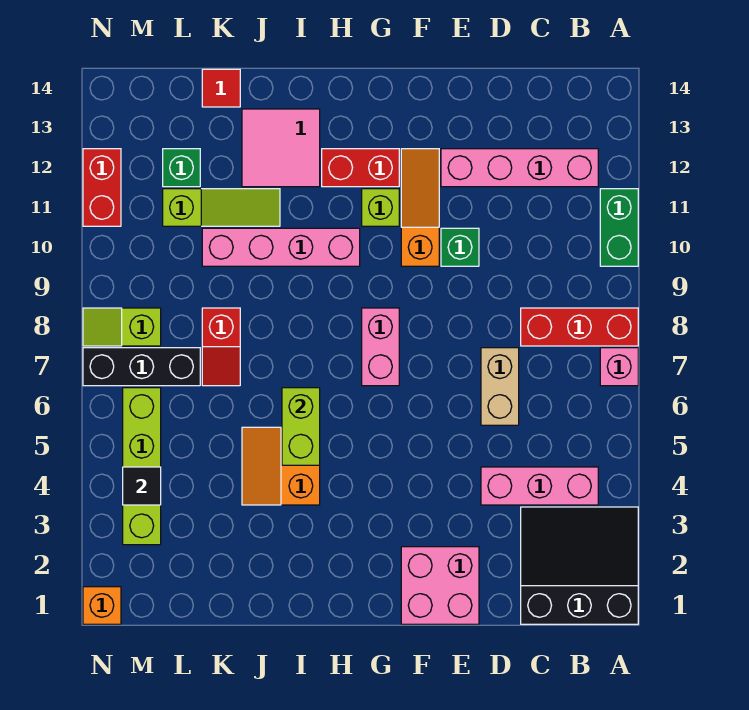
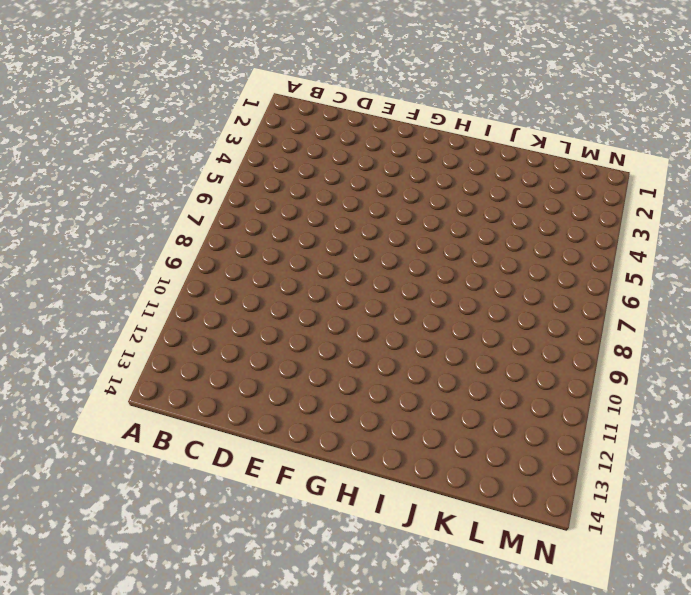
none -> black 3x3 slope [521,507,638,624]
none -> pink 1x1 brick [600,348,638,386]
none -> red 1x3 brick [521,308,638,346]

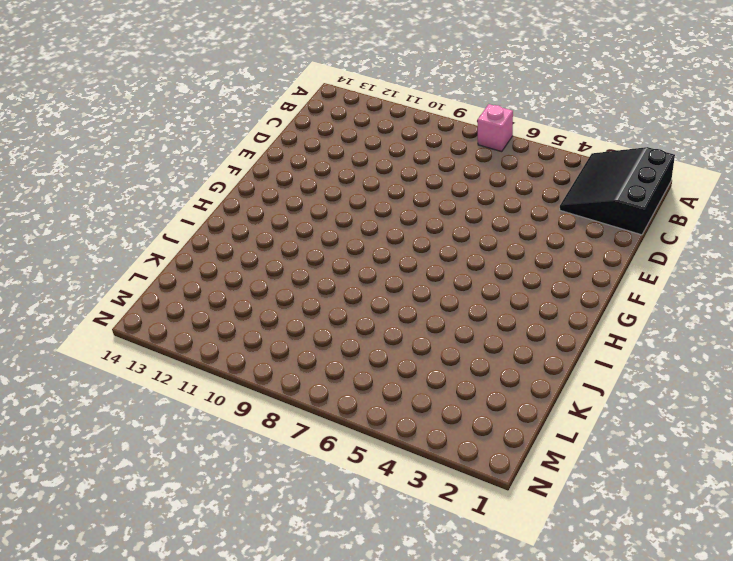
none -> red 1x3 brick [521,308,638,346]
none -> green 1x2 brick [600,189,638,266]
none -> pink 1x3 brick [481,467,598,505]

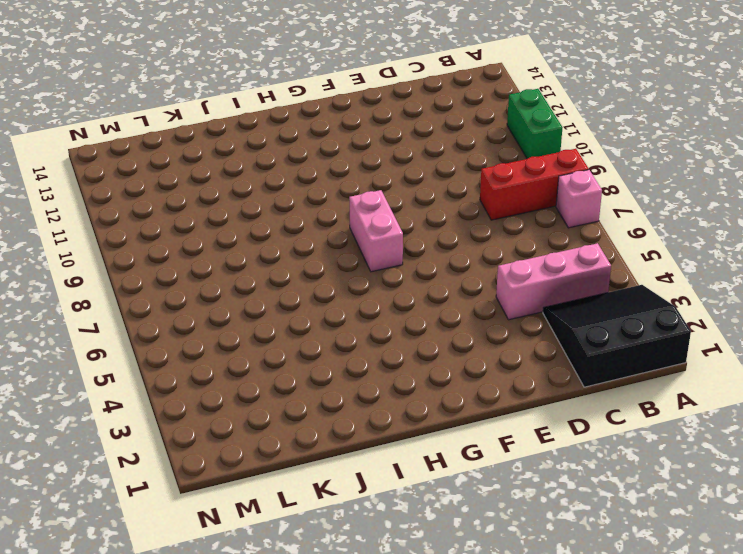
none -> pink 1x4 brick [441,149,598,187]
none -> tan 1x2 brick [481,348,519,425]
none -> pink 2x2 brick [401,547,479,624]

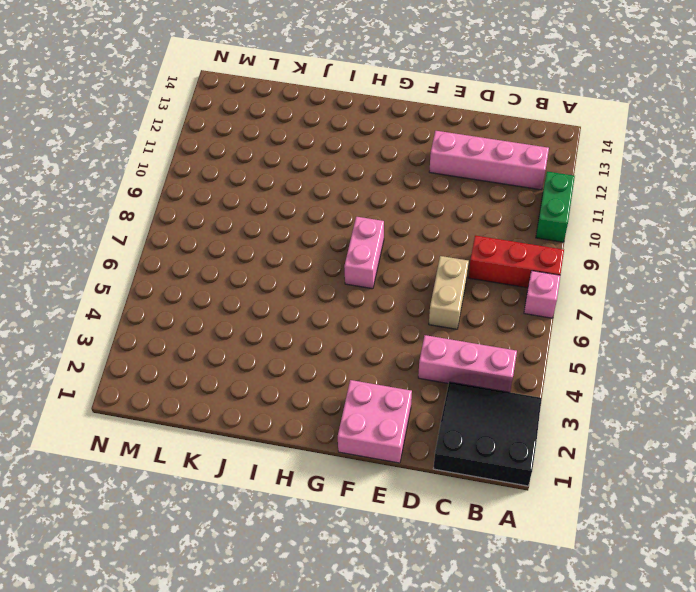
none -> green 1x1 brick [441,228,479,266]
none -> orange 1x3 slope [401,149,439,266]
none -> lime 1x1 brick [362,189,399,226]

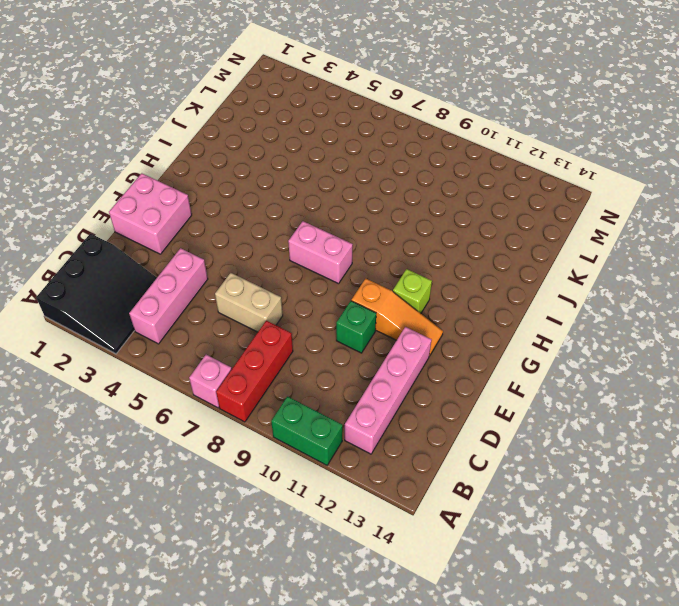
none -> red 1x2 brick [322,149,399,187]
none -> pink 1x4 brick [202,228,360,266]
none -> orange 2x2 slope [242,427,320,505]

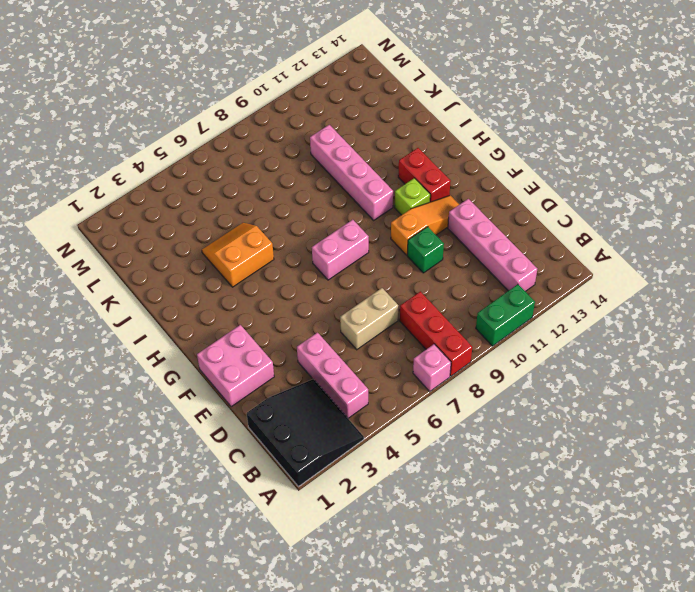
none -> pink 2x2 tile [242,109,320,187]
none -> lime 1x3 slope [163,189,280,226]
none -> red 1x2 slope [202,308,240,386]

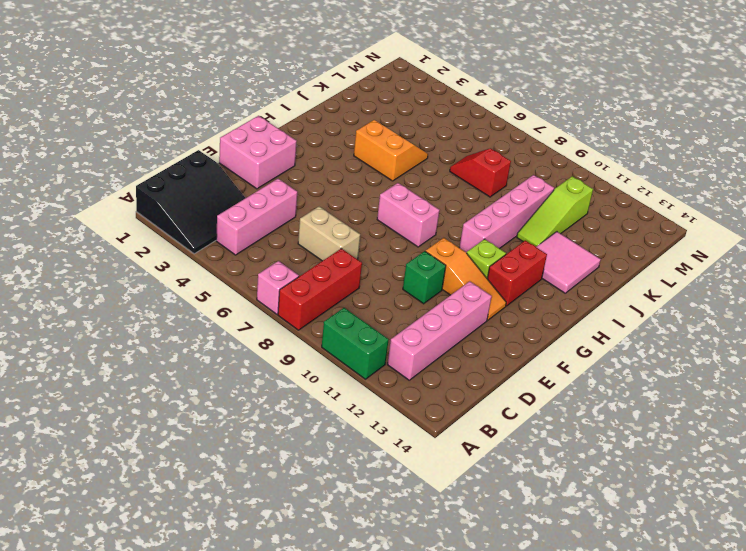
none -> red 1x1 tile [202,69,240,107]
none -> black 1x3 brick [83,348,200,386]
none -> green 1x1 brick [163,149,200,187]

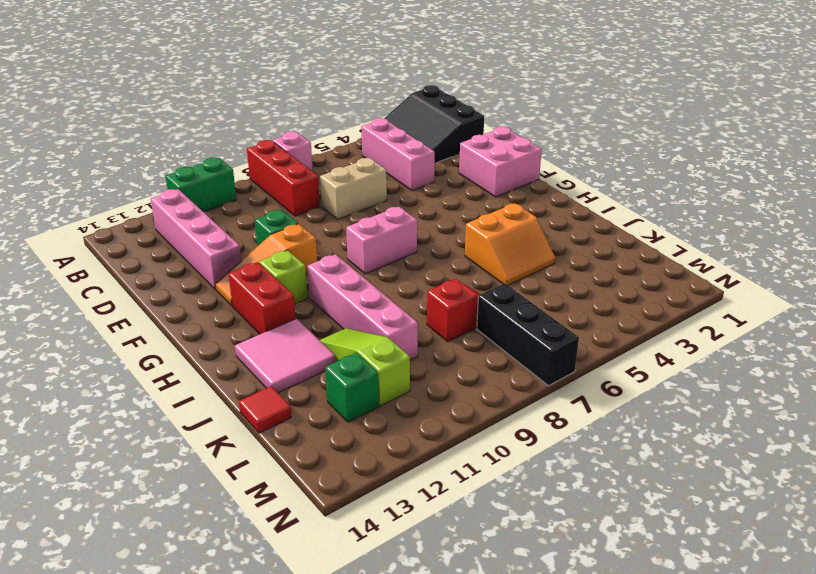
none -> lime 1x4 brick [123,388,161,545]
none -> lime 1x2 slope [83,308,161,346]
none -> orange 1x1 brick [83,587,121,624]

